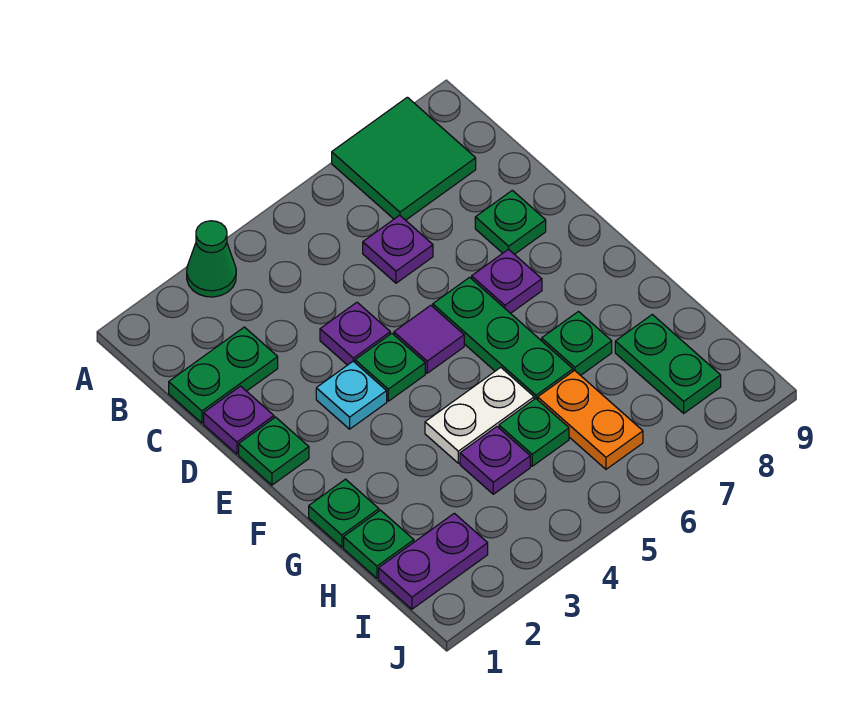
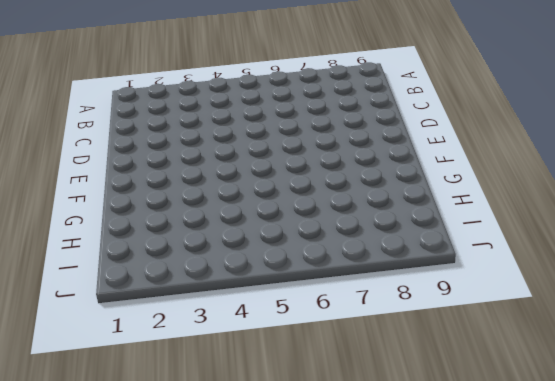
none -> green 1x1 cone [187,221,236,297]
none -> green 2x2 tile [332,97,476,220]
none -> green 1x2 plate [169,327,278,423]

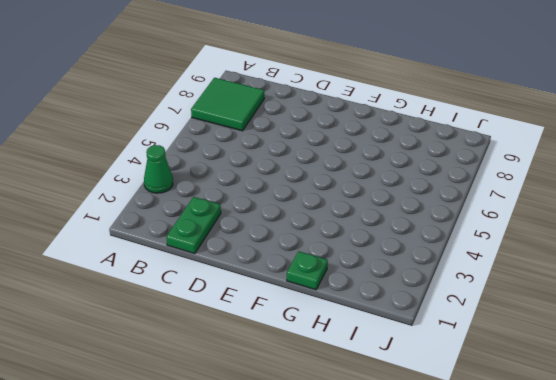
none -> purple 1x1 plate [363,215,433,283]
none -> purple 1x1 plate [204,386,274,454]
none -> purple 1x1 plate [320,302,390,365]

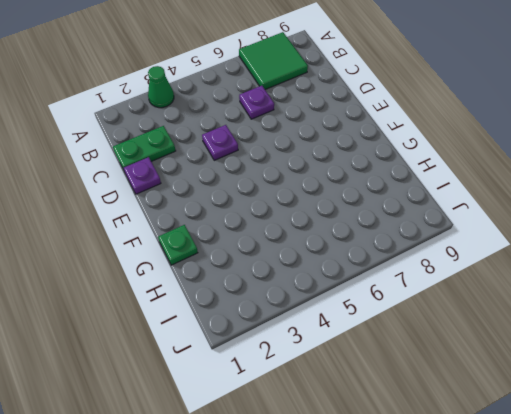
none -> green 1x1 plate [475,190,546,254]
none -> green 1x1 plate [239,417,309,485]
none -> cyan 1x1 plate [316,361,387,429]

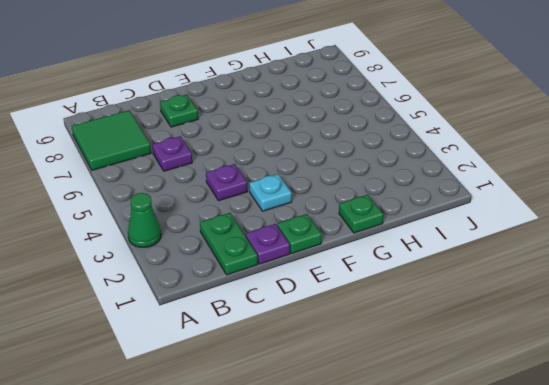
none -> green 1x1 plate [355,334,425,401]
none -> purple 1x1 tile [394,305,464,373]
none -> green 1x3 plate [433,277,573,400]

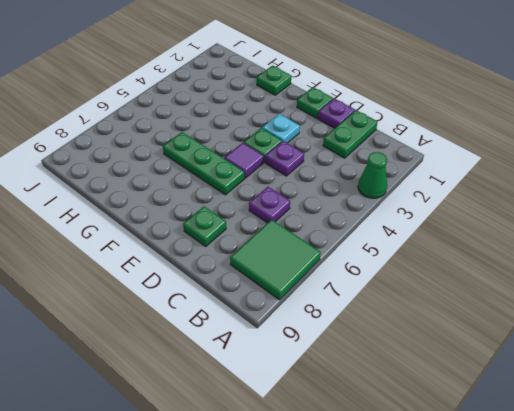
none -> purple 1x1 plate [472,249,542,313]
none -> white 1x2 plate [425,367,534,463]
none -> green 1x1 plate [542,312,612,375]

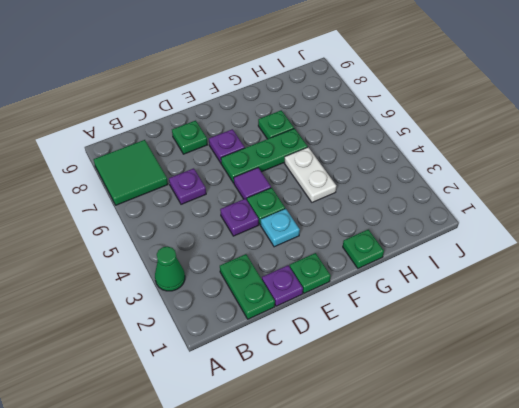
none -> green 1x1 plate [344,510,414,578]
none -> purple 1x1 plate [460,427,530,494]
none -> green 1x1 plate [499,399,569,466]

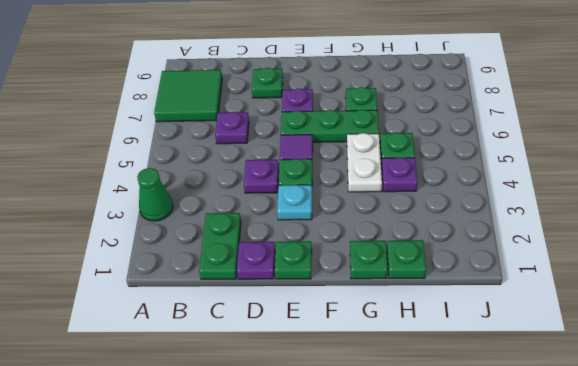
none -> orange 1x2 plate [538,370,643,469]
none -> green 1x2 plate [615,315,721,413]
none -> purple 1x2 plate [379,513,488,609]

